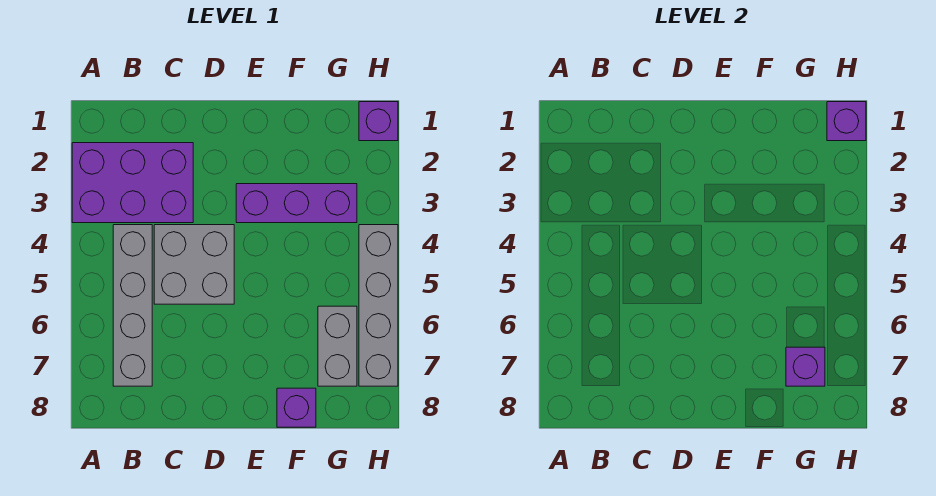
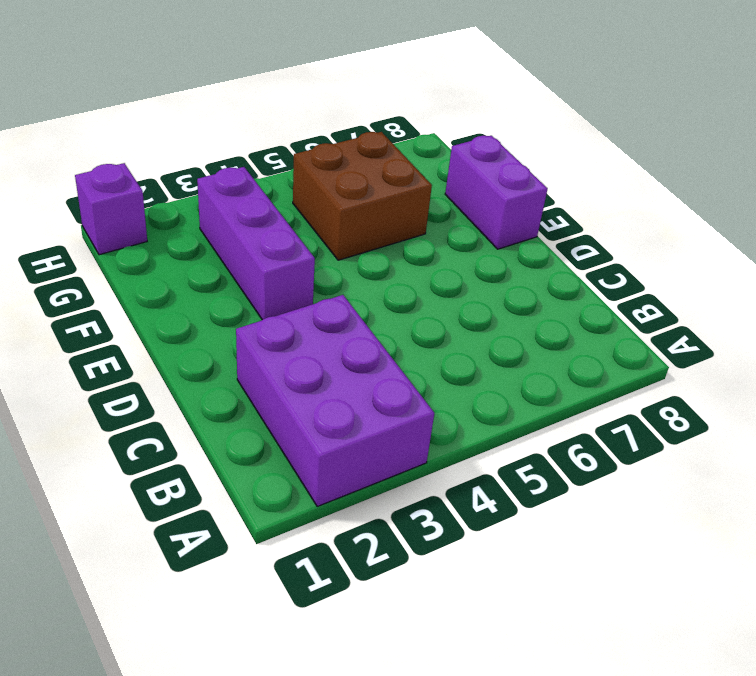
purple 1x2 brick [445,136,548,249] -> purple 1x1 brick [277,388,316,427]
brown 2x2 brick [293,132,432,260] -> grey 1x2 brick [318,306,357,386]
none -> grey 1x4 brick [113,225,152,386]
none -> grey 2x2 brick [154,225,234,304]

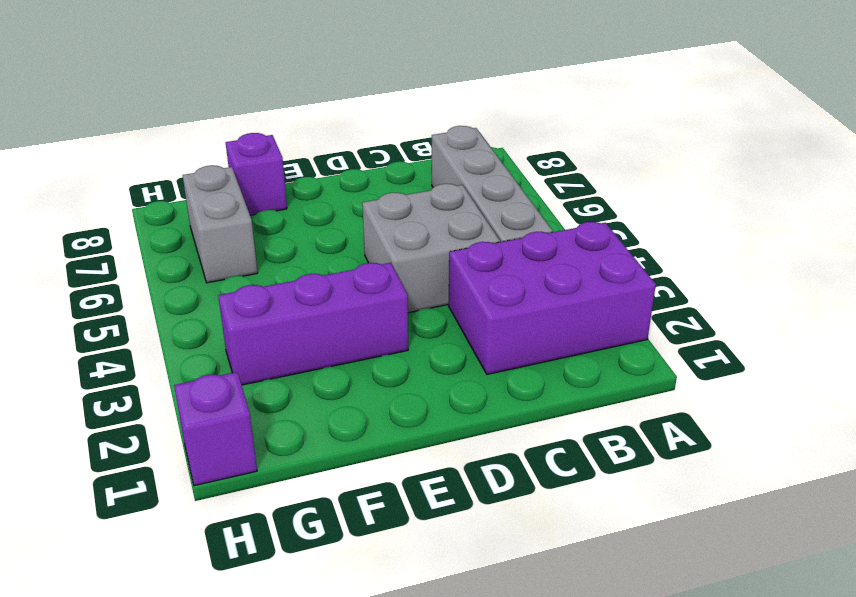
none -> grey 1x4 brick [359,225,398,386]
none -> purple 1x1 brick [786,347,825,386]

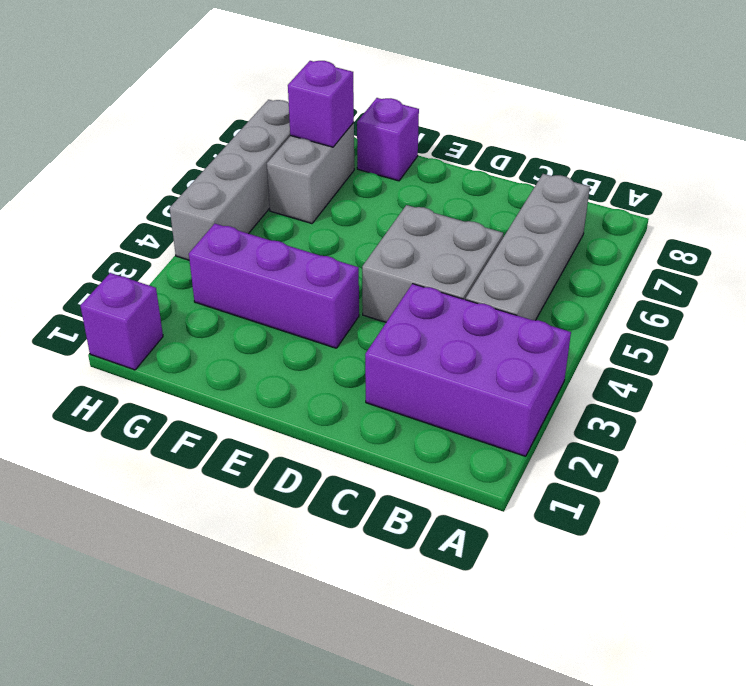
none -> purple 1x1 brick [827,102,866,141]

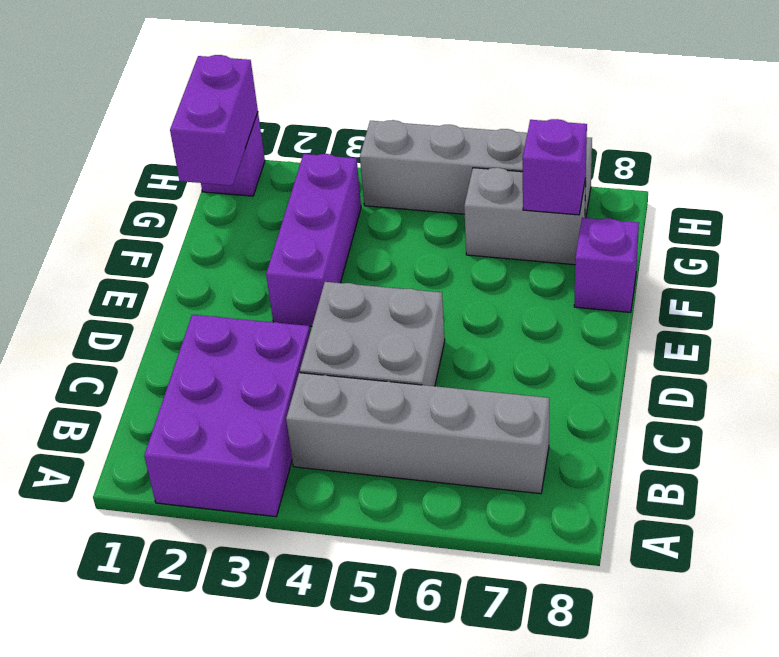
purple 1x2 brick [170,55,258,186] -> purple 1x1 brick [827,102,866,141]

